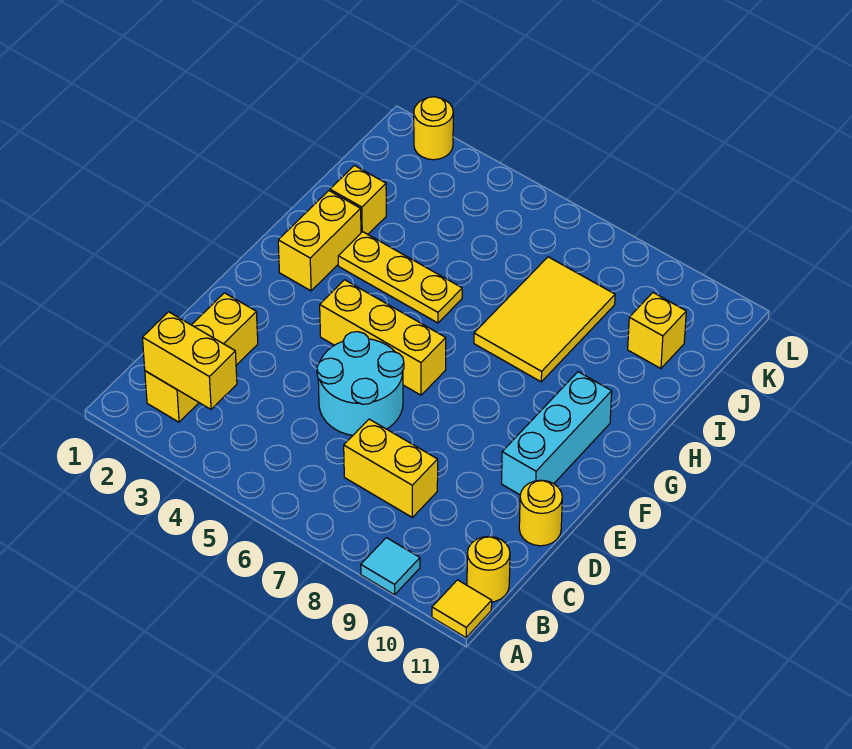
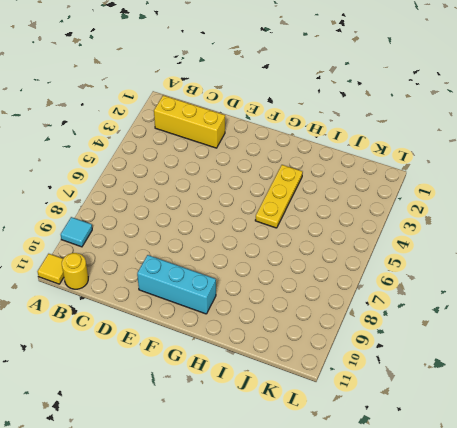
none -> yellow 1x2 brick [344,419,438,517]
none -> cyan 2x2 round brick [317,332,404,435]
none -> yellow 1x1 round brick [519,480,562,546]

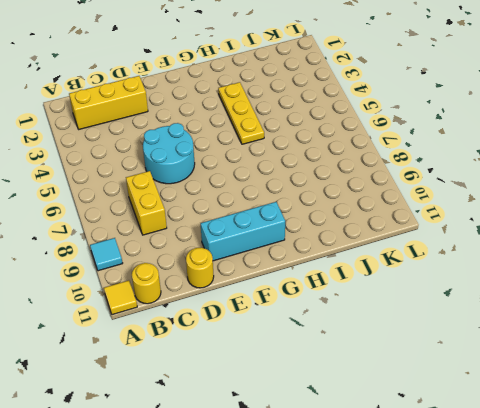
none -> yellow 1x3 brick [320,280,446,395]
none -> yellow 1x2 brick [278,191,361,291]
none -> yellow 2x3 tile [474,257,615,382]

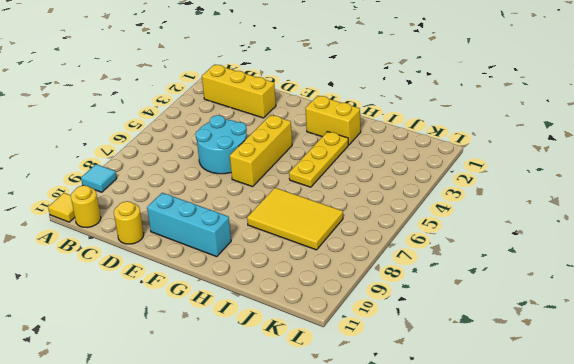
none -> yellow 1x2 brick [344,419,438,517]
none -> yellow 1x1 brick [330,165,386,234]
none -> yellow 1x1 brick [628,293,686,369]

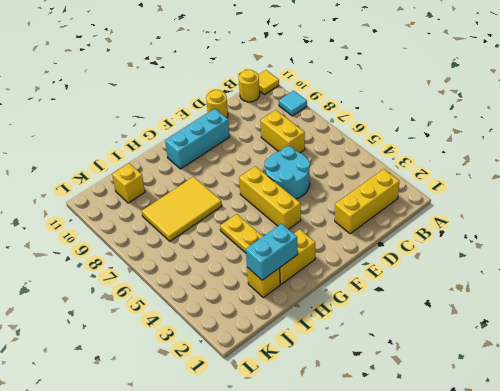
cyan 1x2 brick [246,224,298,280] -> none
none -> yellow 1x1 round brick [414,97,453,160]
none -> yellow 1x2 brick [142,312,237,409]

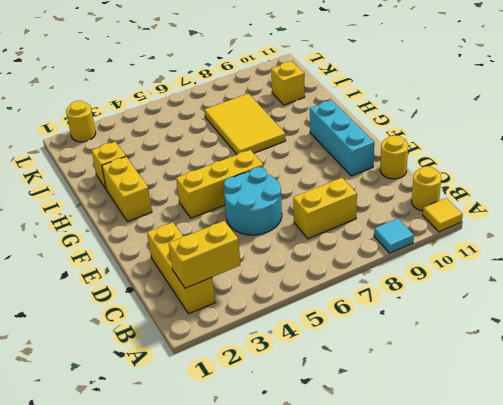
none -> yellow 1x3 plate [338,232,462,323]

